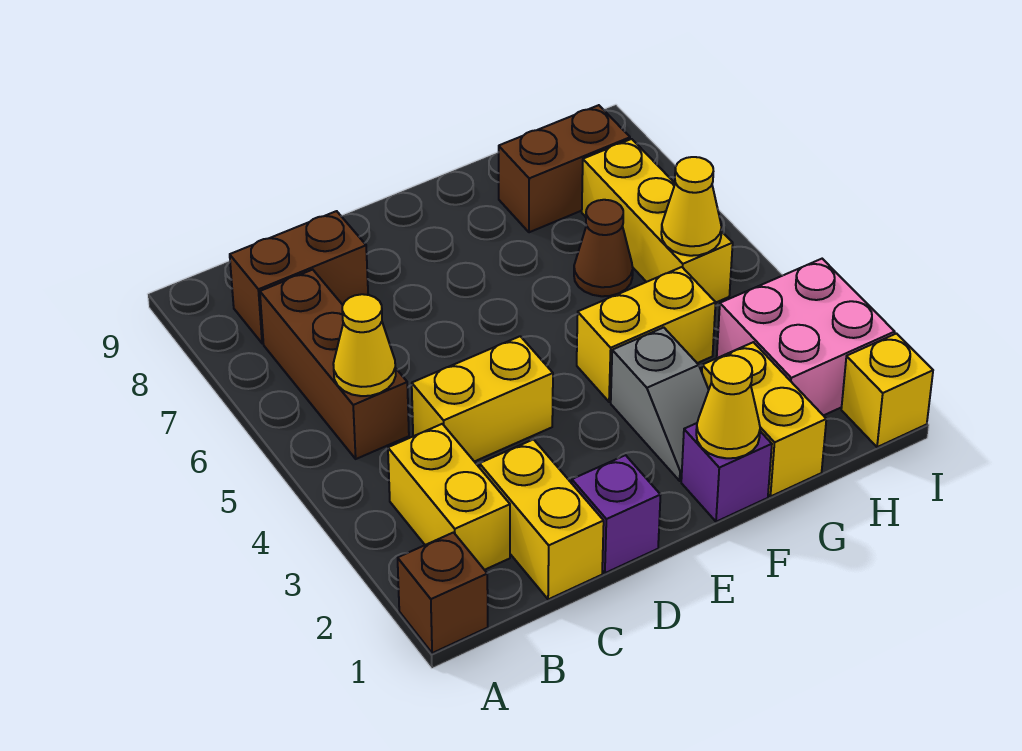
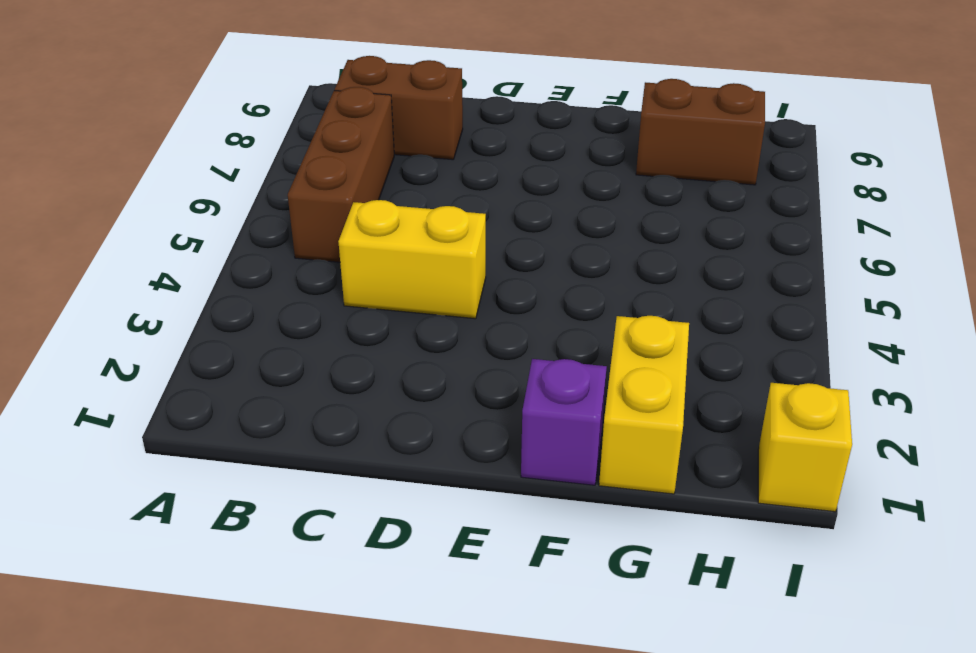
none -> brown 1x1 brick [398,533,488,653]
none -> yellow 1x2 brick [388,424,510,570]
none -> yellow 1x2 brick [479,440,604,599]

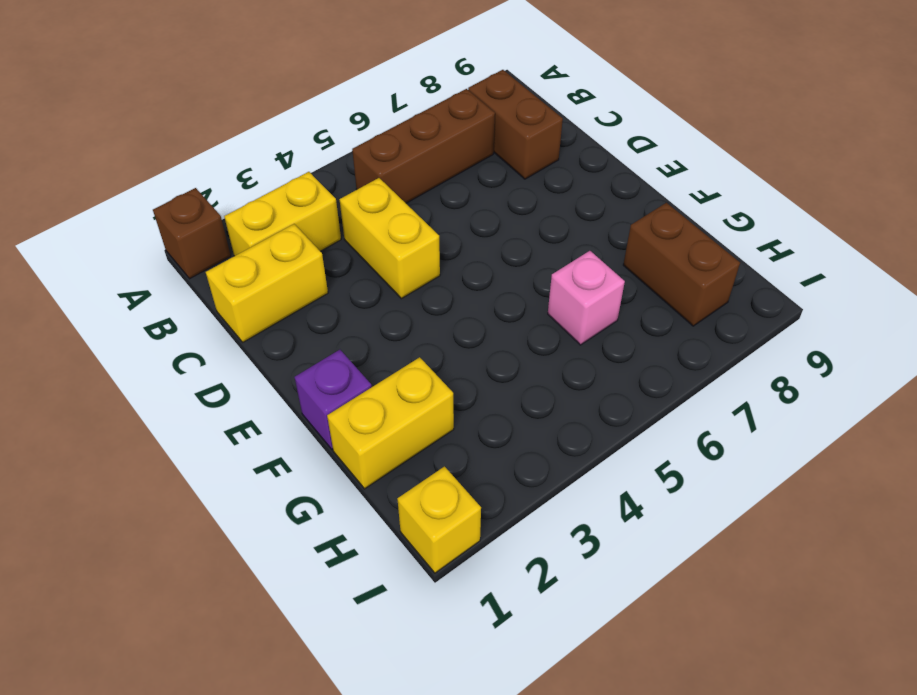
pink 1x1 brick [548,251,625,345] -> brown 1x1 cone [574,200,633,296]
none -> purple 1x1 brick [572,455,660,573]
none -> grey 1x2 slope [611,327,709,481]
none -> yellow 1x2 brick [577,267,716,402]

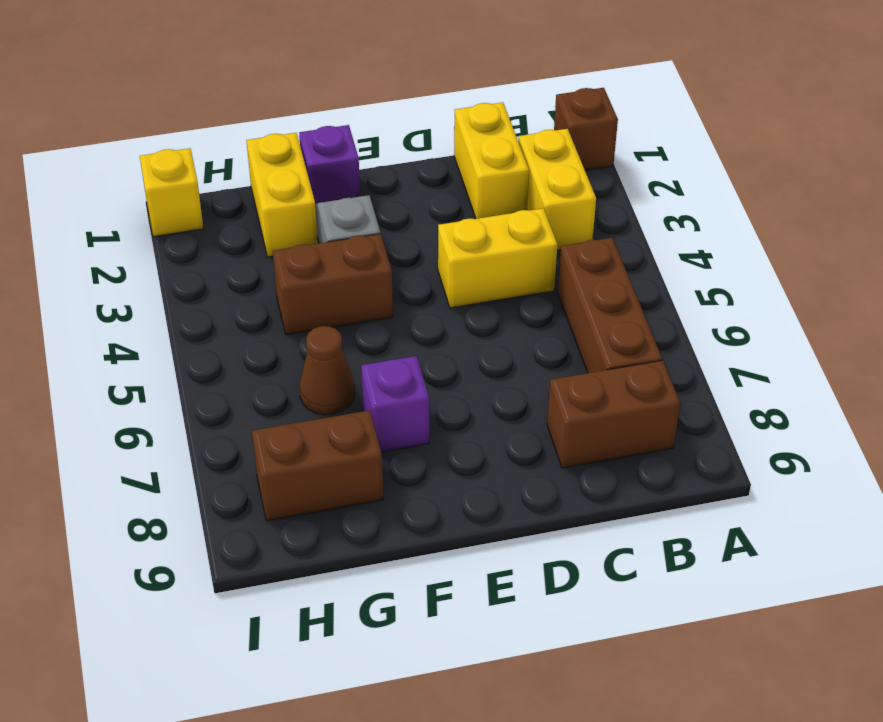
brown 1x2 brick [273,234,393,335] -> yellow 1x2 brick [577,267,716,402]
purple 1x1 brick [361,356,429,452] -> purple 1x1 brick moved to [572,455,660,573]
none -> pink 2x2 brick [717,259,895,416]
none -> yellow 1x3 brick [582,139,733,302]
none -> yellow 1x1 cone [333,294,396,396]

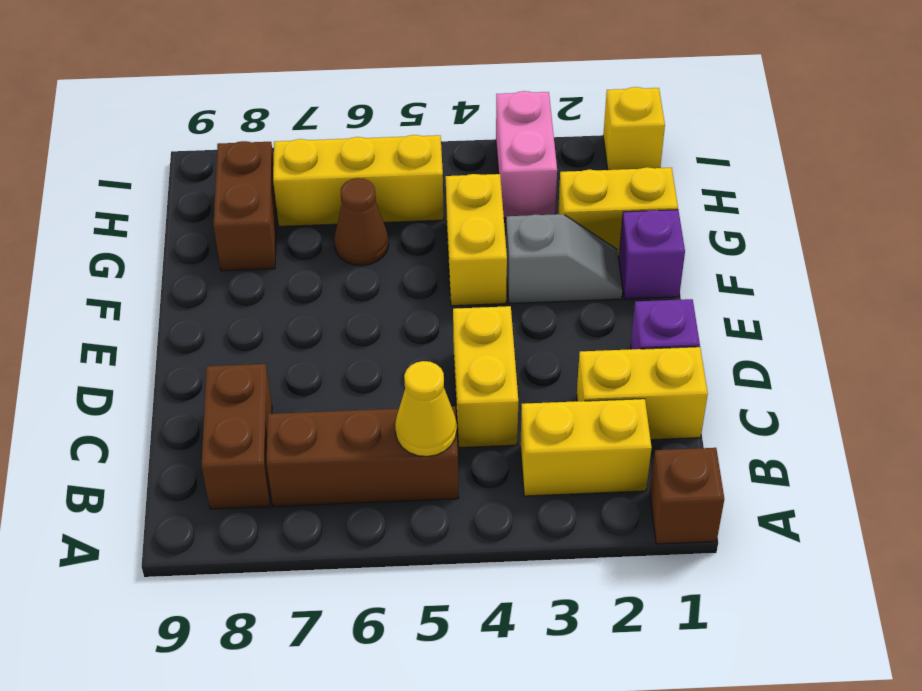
pink 1x2 brick [496,91,557,218] -> pink 2x2 brick [717,259,895,416]
none -> yellow 1x1 cone [696,355,760,458]
none -> yellow 1x1 cone [661,157,722,256]

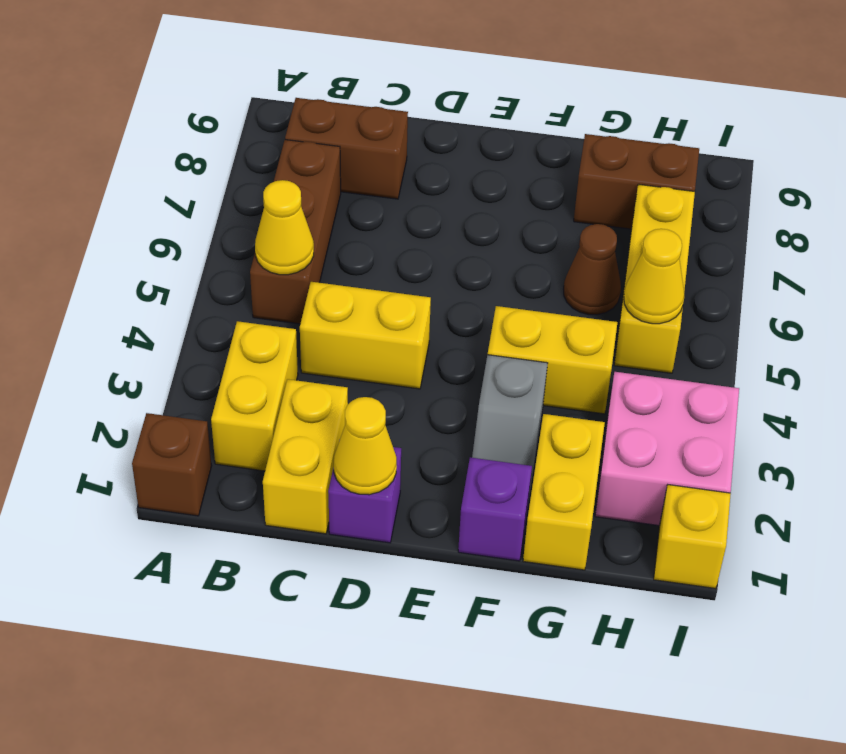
yellow 1x1 cone [334,397,397,495] -> yellow 1x1 cone moved to [696,355,760,458]

